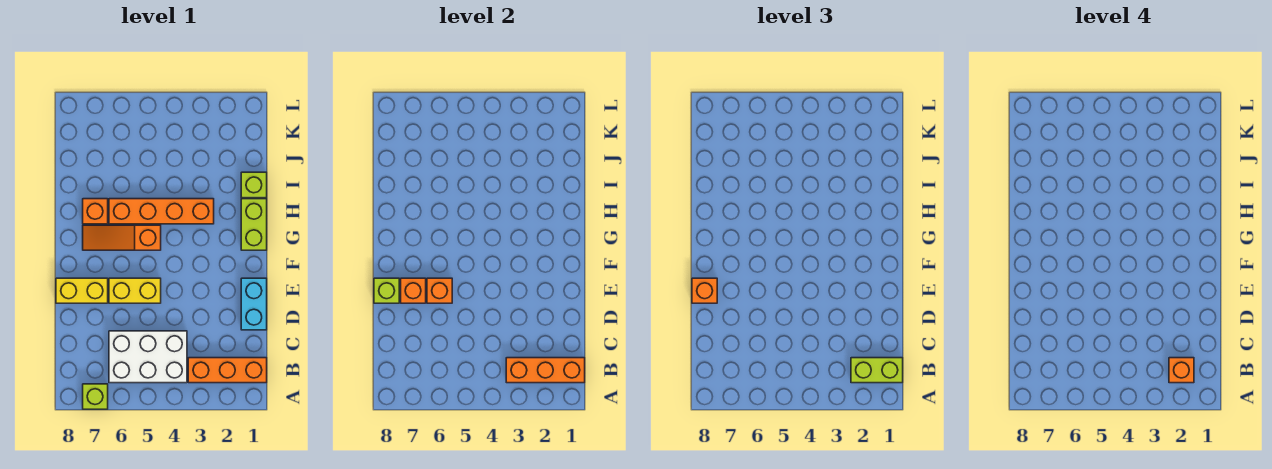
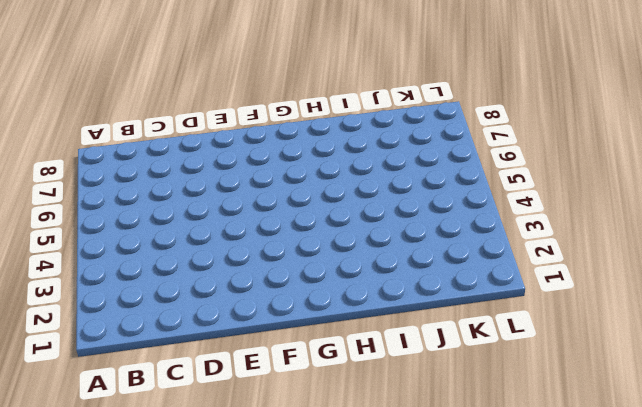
none -> lime 1x1 brick [83,384,108,409]
none -> orange 1x3 brick [188,358,267,383]
none -> white 2x3 brick [109,331,187,383]

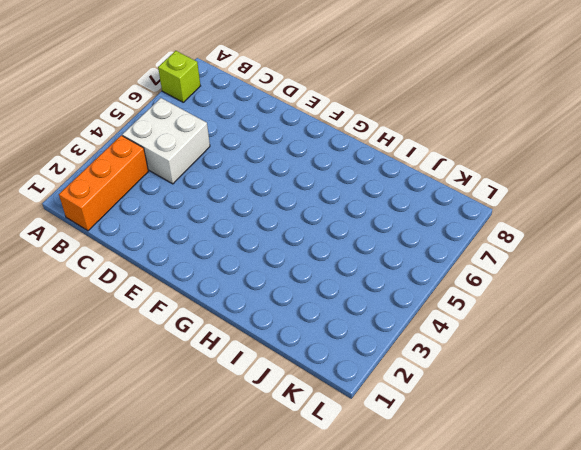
white 2x2 brick [122,98,210,184] -> white 2x3 brick [109,331,187,383]
none -> cyan 1x2 brick [241,278,267,330]
none -> yellow 1x2 brick [109,278,161,303]
none -> yellow 1x2 brick [56,278,108,303]

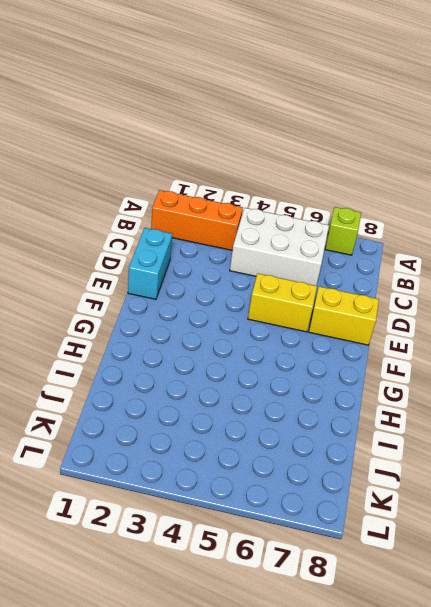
none -> lime 1x2 brick [241,199,267,250]
none -> orange 1x3 slope [83,225,161,250]
none -> orange 1x4 brick [109,199,214,224]

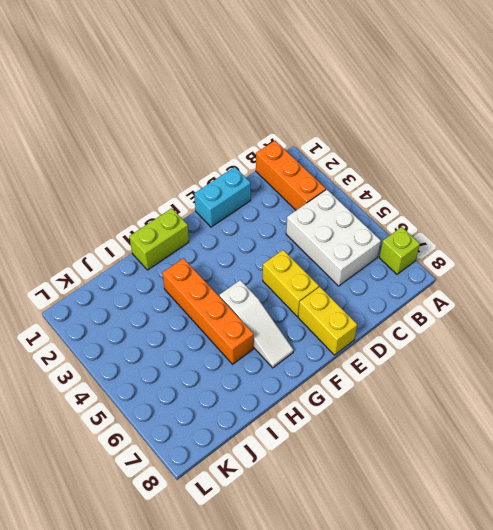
white 1x3 slope [219,280,294,368] -> orange 1x3 slope [83,225,161,250]
none -> orange 1x1 brick [83,199,108,224]
none -> lime 1x1 brick [241,172,267,198]
none -> orange 1x3 brick [506,358,585,383]

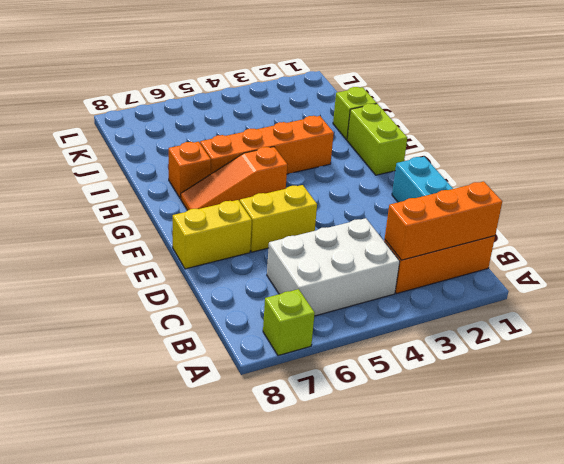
none -> orange 1x1 brick [427,278,452,303]
none -> orange 1x1 brick [401,278,426,303]
none -> lime 1x1 brick [374,278,399,303]

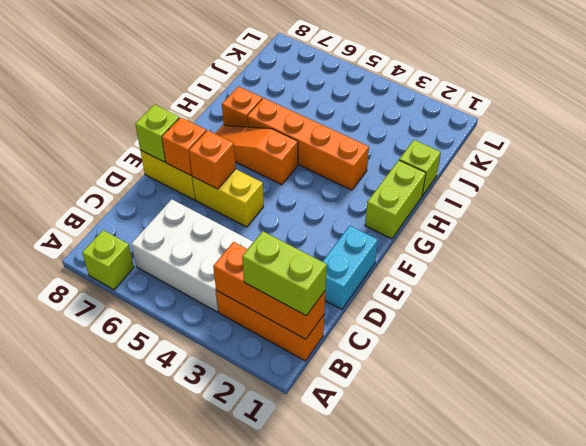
none -> orange 1x1 brick [692,278,717,303]
none -> orange 1x1 brick [1169,358,1194,383]

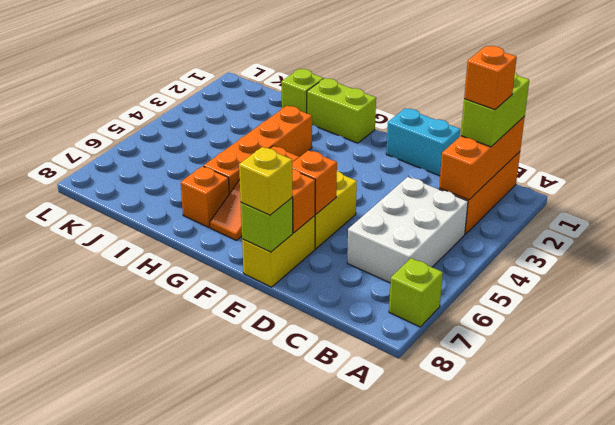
yellow 1x1 brick [239,147,292,215] -> orange 1x1 brick [692,278,717,303]

